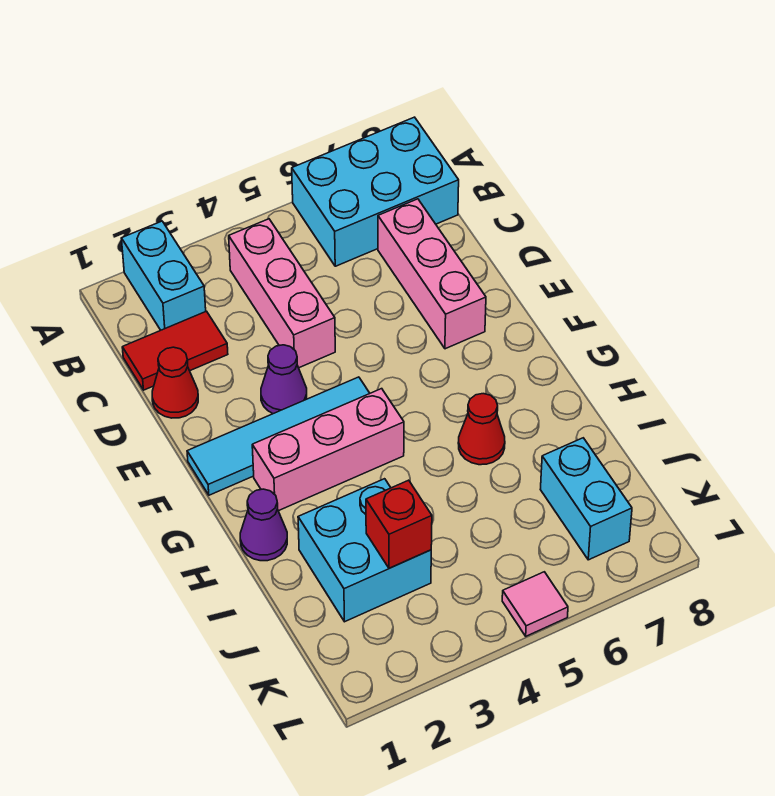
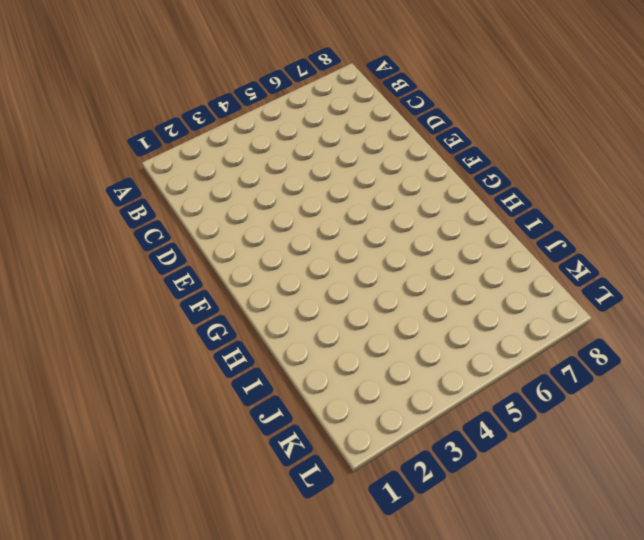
none -> cyan 1x2 brick [121,221,206,330]
none -> cyan 2x3 brick [292,117,459,266]
none -> pink 1x3 brick [229,219,335,368]

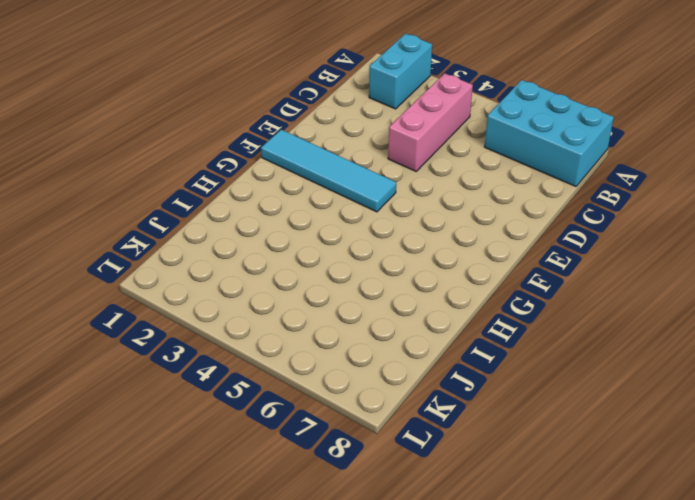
none -> red 1x2 tile [122,311,228,390]
none -> pink 1x3 brick [378,199,486,349]
none -> red 1x1 cone [152,347,198,418]

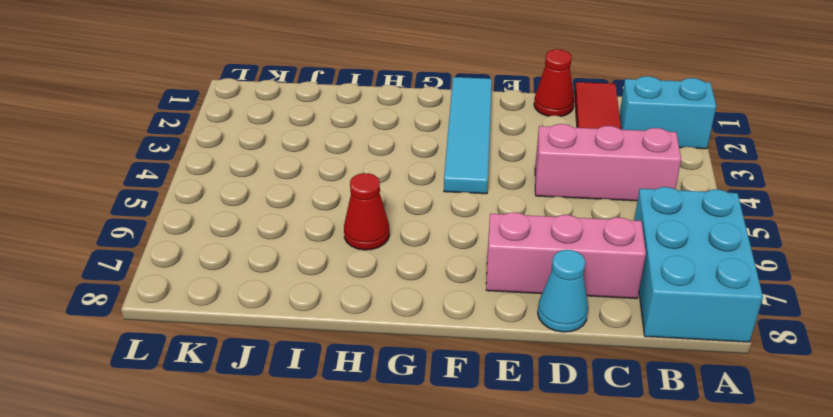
cyan 1x1 cone [538,250,588,332] -> none
none -> purple 1x1 cone [261,345,307,414]
none -> pink 1x3 brick [252,389,404,511]
none -> purple 1x1 cone [240,489,287,561]

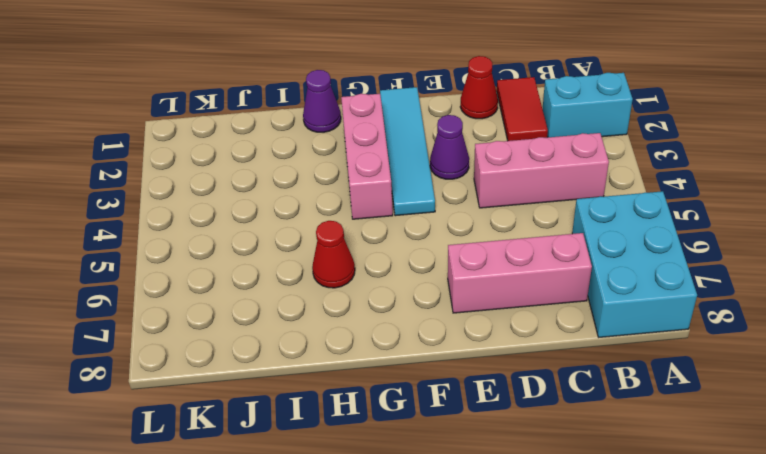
none -> cyan 2x2 brick [298,479,431,622]
none -> cyan 1x2 brick [540,438,632,560]
none -> pink 1x1 tile [502,572,568,636]

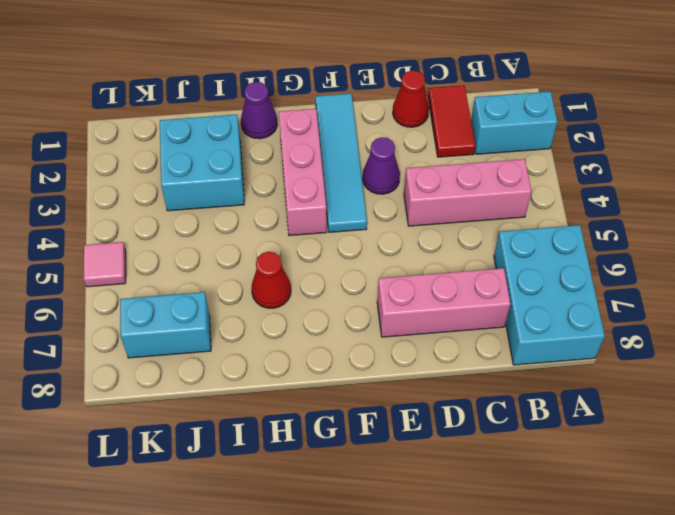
none -> red 1x1 brick [366,480,432,568]

